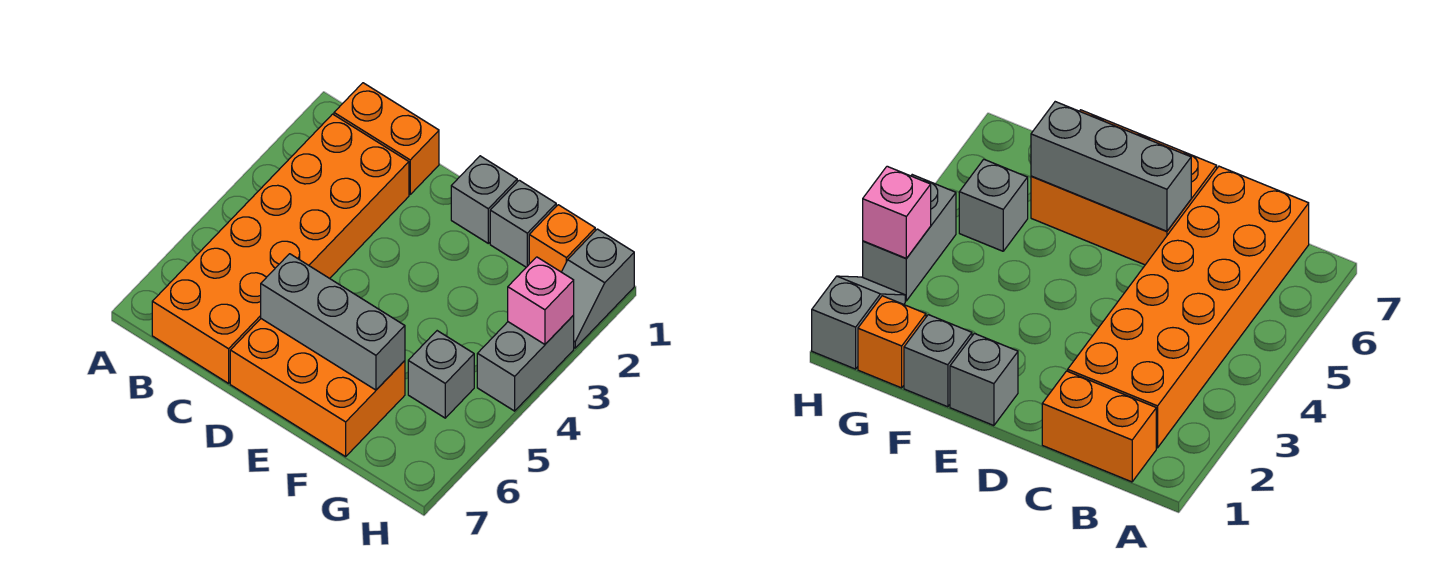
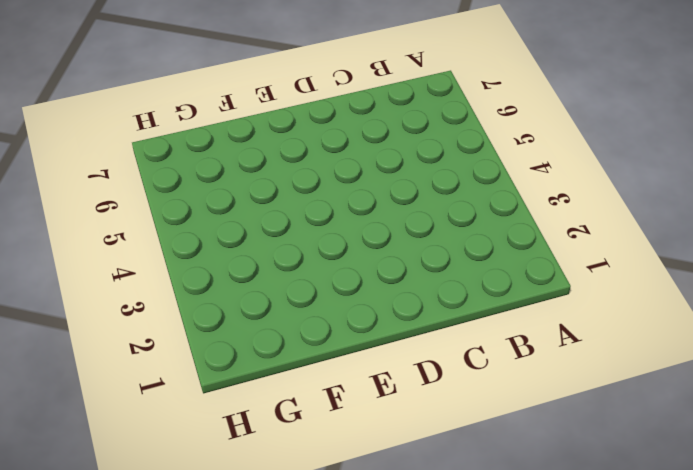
none -> orange 1x2 brick [334,83,439,194]
none -> orange 2x6 brick [152,114,409,383]

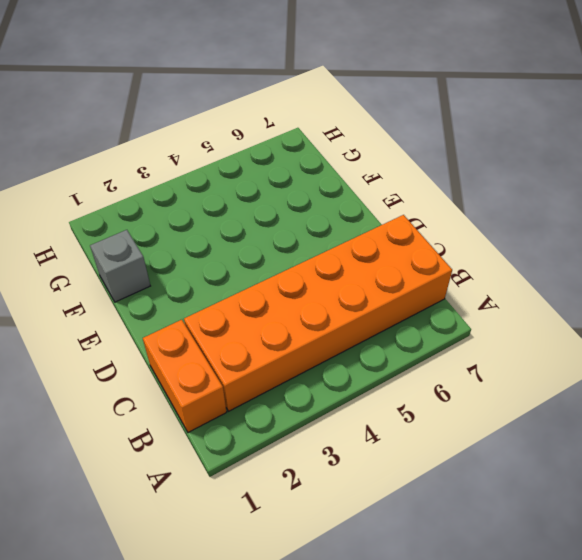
none -> orange 2x3 brick [230,319,405,457]
none -> grey 1x1 brick [451,156,517,243]

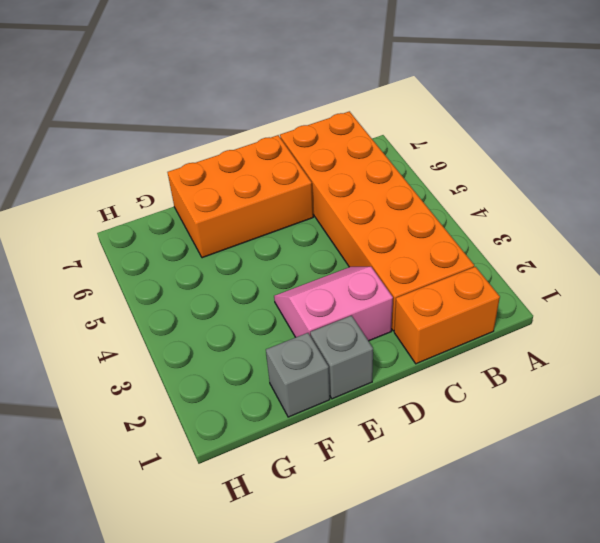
pink 2x2 slope [274,267,393,341] -> none
none -> orange 1x1 brick [529,205,595,272]
none -> grey 1x1 brick [408,331,474,418]

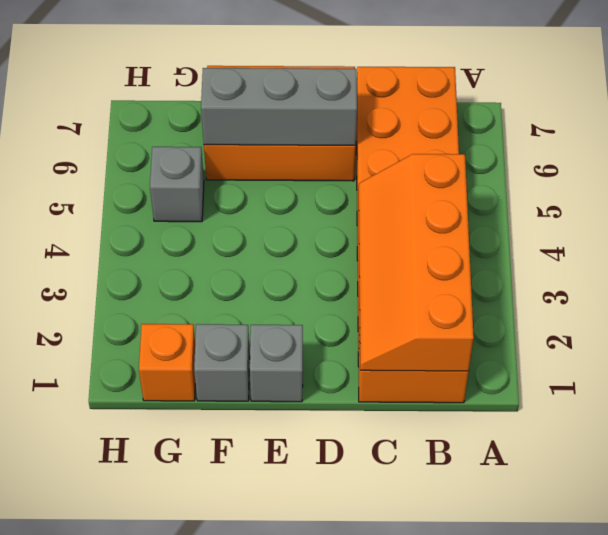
orange 2x4 slope [359,154,474,371] -> none
none -> grey 1x2 slope [562,229,634,348]
none -> grey 1x2 brick [477,315,574,411]

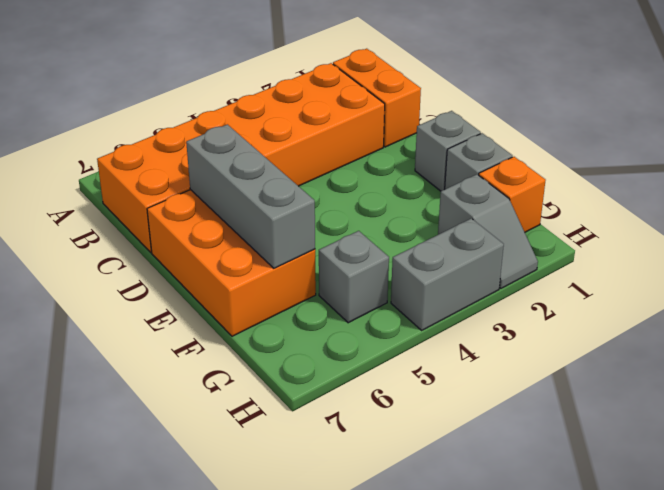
grey 1x2 slope [438,174,538,288] -> grey 1x2 slope turned to [562,229,634,348]
none -> pink 1x1 brick [508,257,574,344]

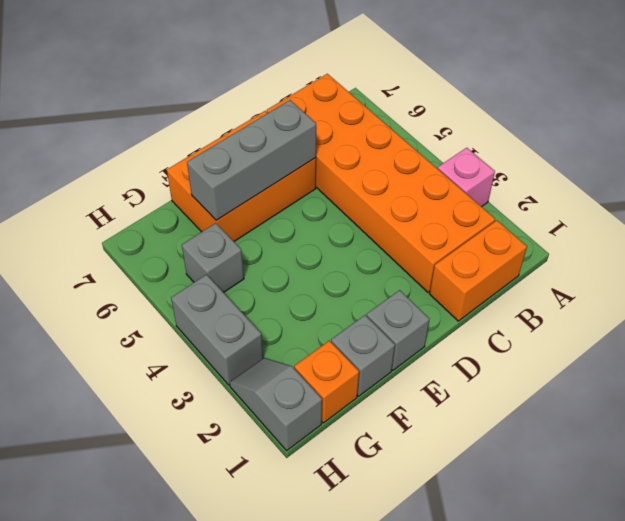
pink 1x1 brick [438,148,495,207] -> pink 1x1 brick moved to [508,257,574,344]

